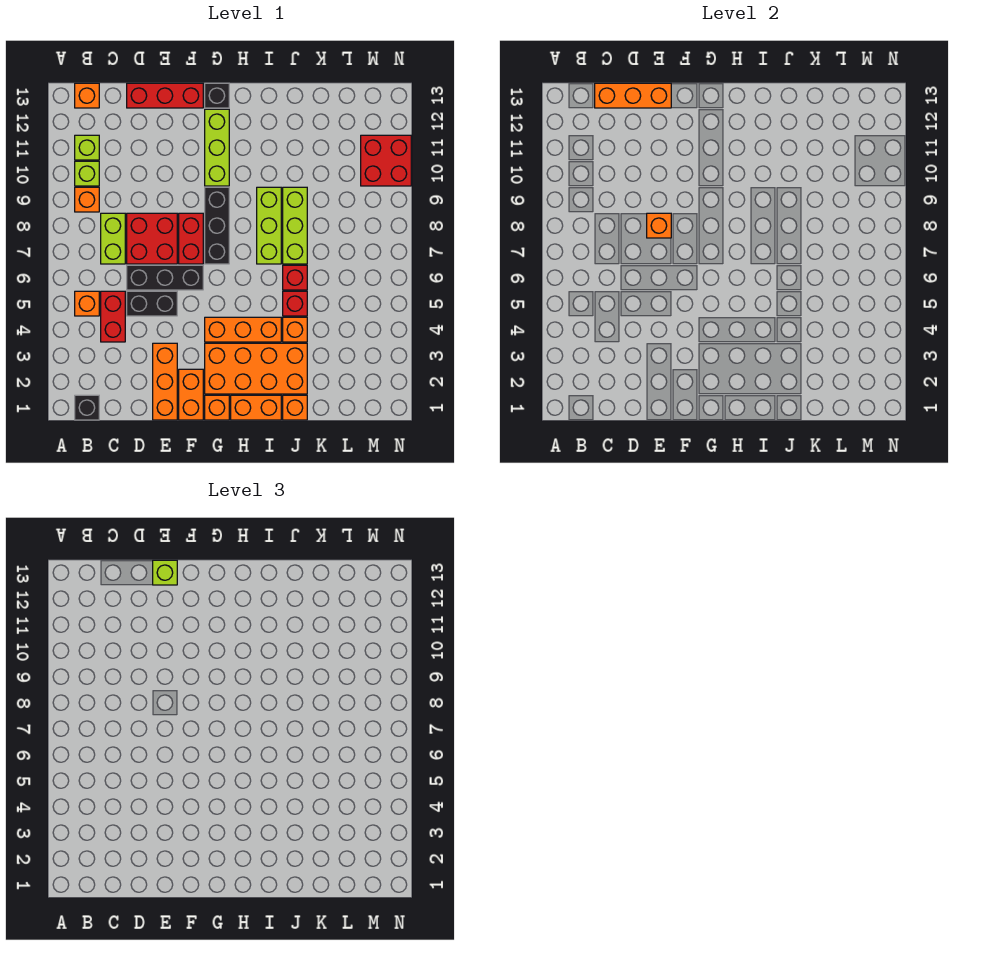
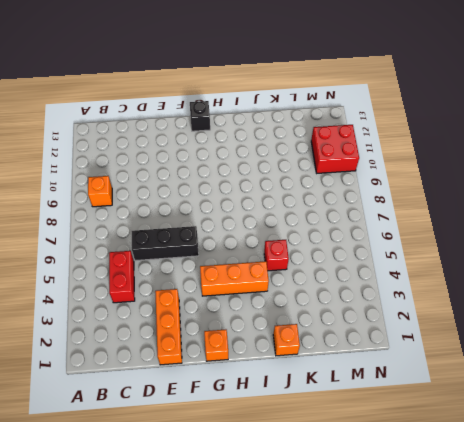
none -> black 1x1 brick [75,395,99,420]
none -> orange 1x1 brick [75,291,99,316]
none -> lime 1x1 brick [75,161,99,186]
none -> lime 1x1 brick [75,135,99,160]

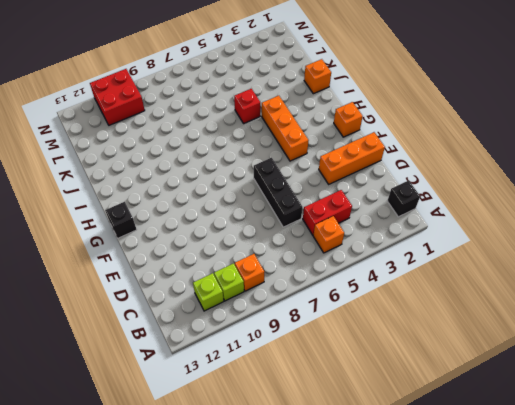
none -> orange 1x1 brick [75,83,99,108]
none -> lime 1x2 brick [101,213,125,264]
none -> black 1x2 brick [127,291,177,316]
none -> red 2x2 brick [127,213,177,264]

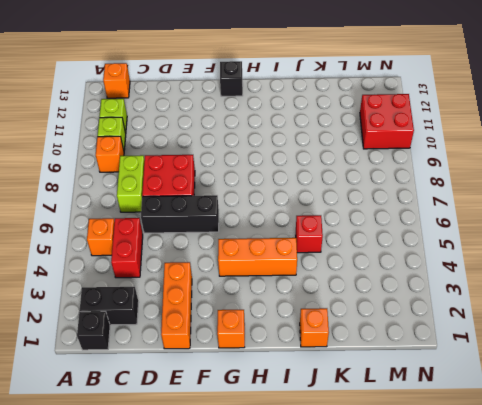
black 1x2 brick [80,287,138,325] -> black 1x2 brick moved to [127,291,177,316]
none -> red 1x3 brick [127,83,203,108]
none -> orange 1x2 brick [179,369,203,420]
none -> red 1x2 brick [179,213,203,264]
none -> orange 2x4 brick [205,343,307,394]

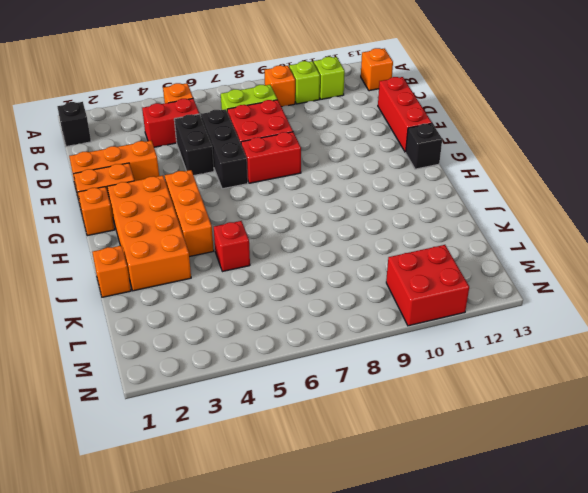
none -> black 1x3 brick [205,187,229,264]
none -> lime 1x3 brick [205,109,229,186]
none -> orange 1x2 brick [231,395,281,420]
none -> lime 1x3 brick [257,187,281,264]

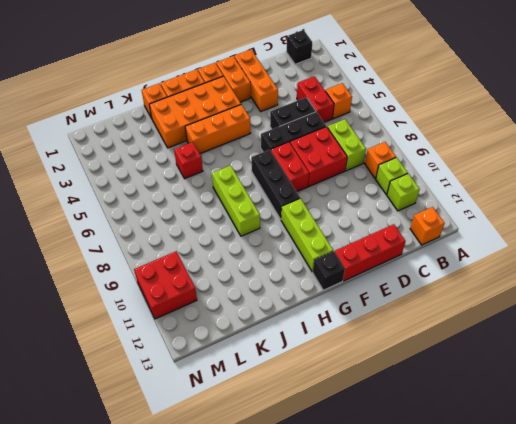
none -> orange 1x1 brick [283,317,307,342]
none -> red 1x1 brick [283,265,307,290]
none -> lime 1x3 brick [283,187,307,264]
none -> orange 1x3 brick [595,83,671,108]

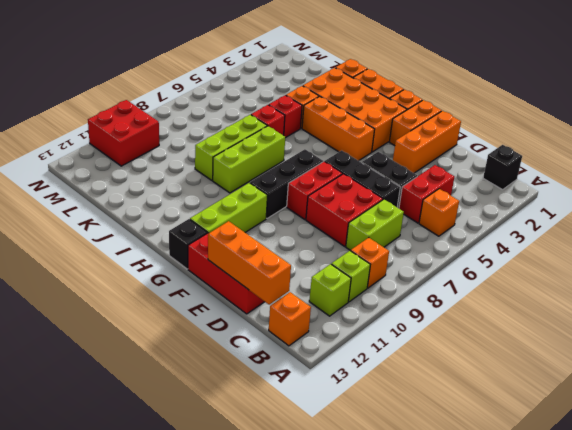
none -> orange 1x1 brick [647,213,671,238]
none -> lime 1x1 brick [153,560,177,585]

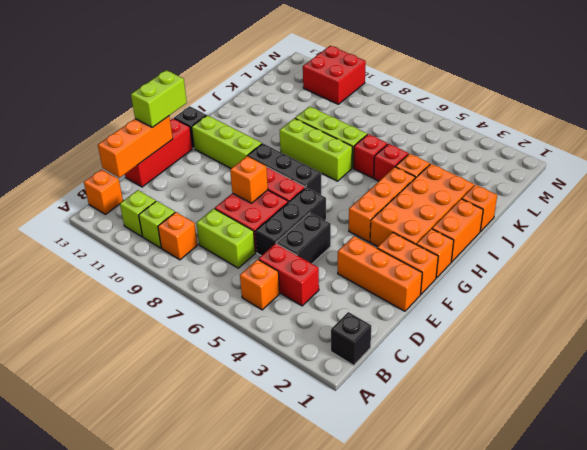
lime 1x2 brick [131,70,187,127] -> lime 1x1 brick [153,560,177,585]

